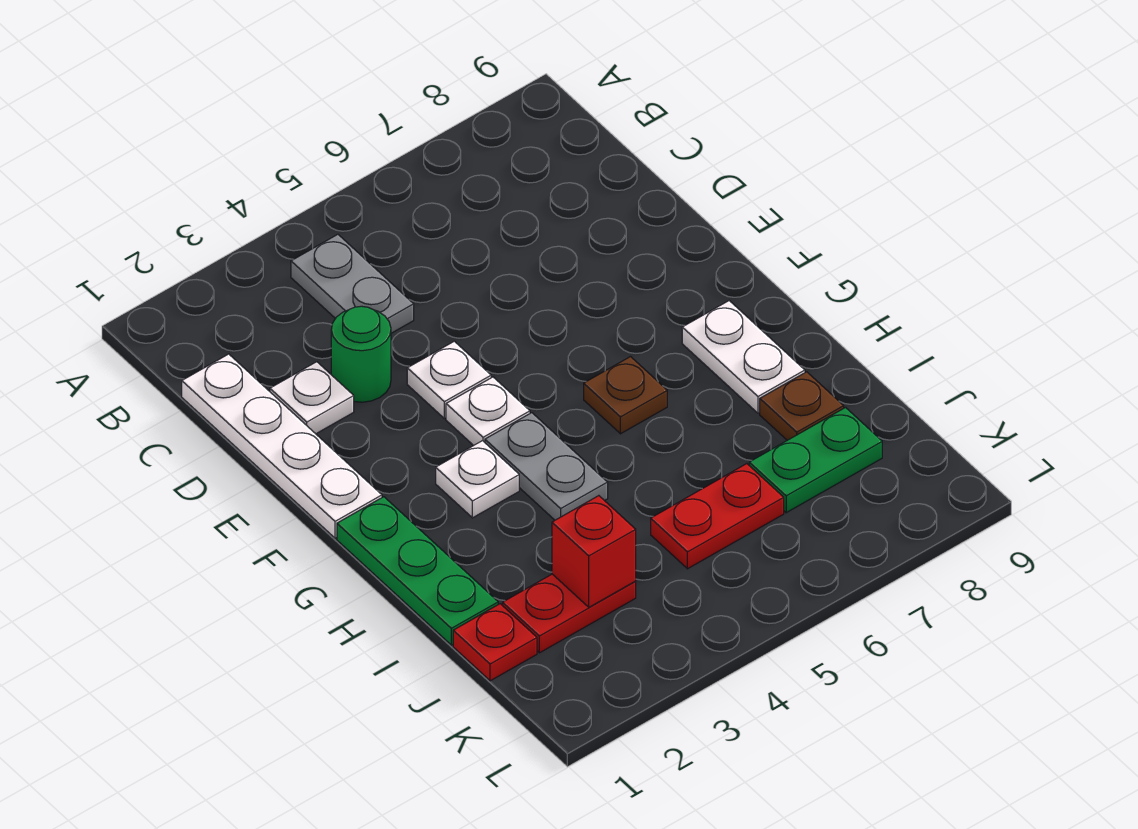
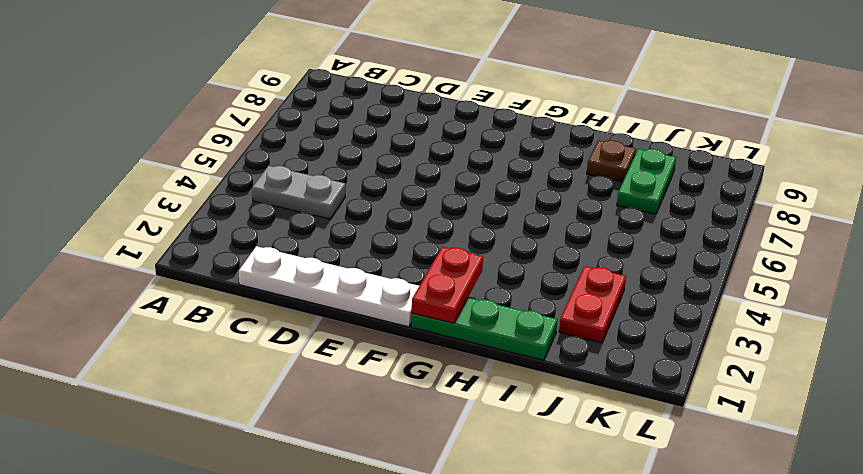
red 1x2 plate [412,247,483,323] -> red 1x2 plate moved to [651,464,784,569]
none -> white 1x1 plate [270,362,354,434]
none -> green 1x1 round brick [331,306,391,402]
none -> white 1x1 plate [407,341,491,418]

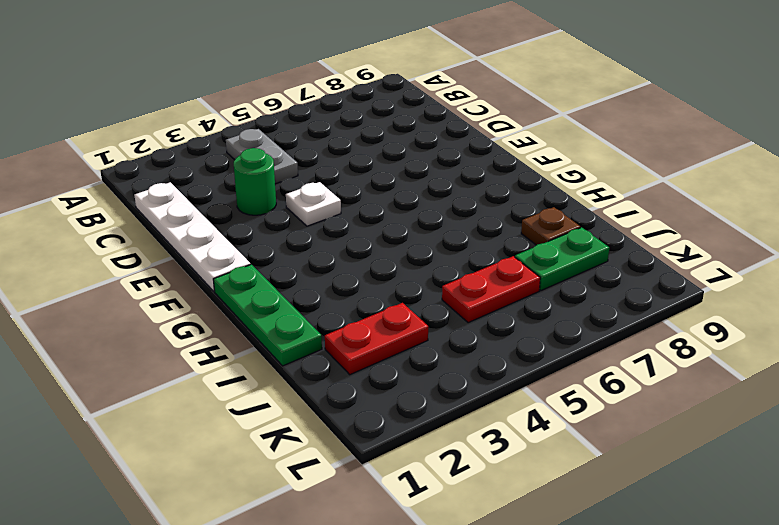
none -> white 1x1 plate [270,362,354,434]
none -> white 1x1 plate [446,377,530,446]
none -> white 1x1 plate [436,441,519,518]

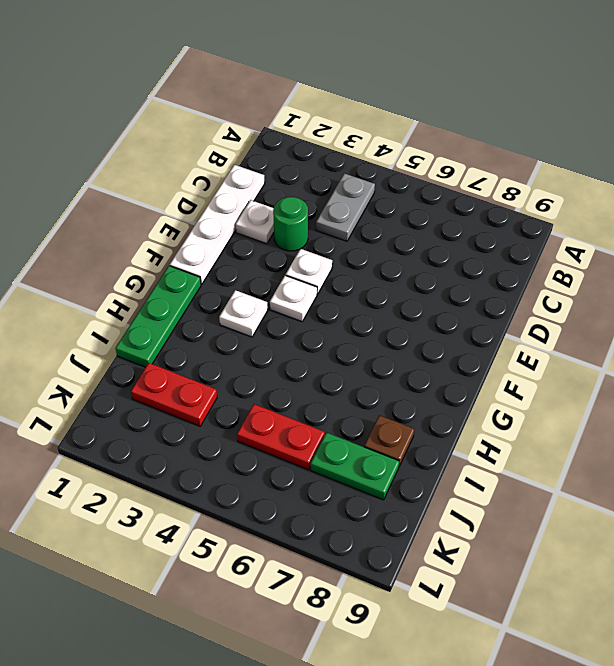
none -> grey 1x2 plate [485,413,608,520]
none -> brown 1x1 plate [584,357,667,434]
none -> white 1x2 plate [682,301,805,413]

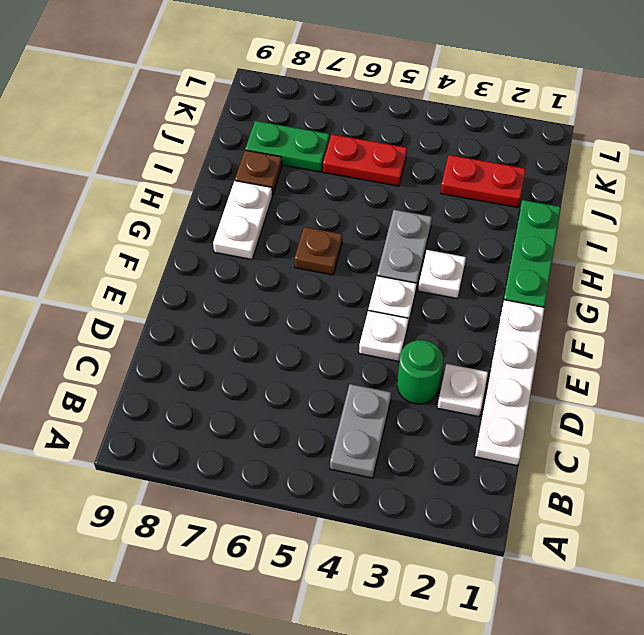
none -> red 1x1 plate [453,604,537,681]
none -> red 1x1 brick [552,496,636,607]

